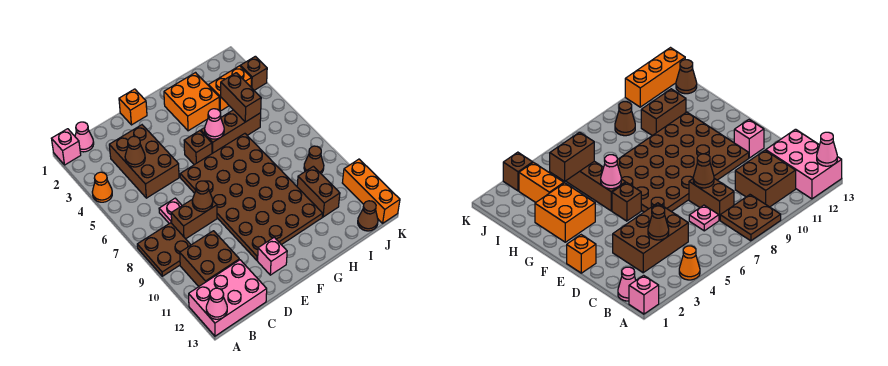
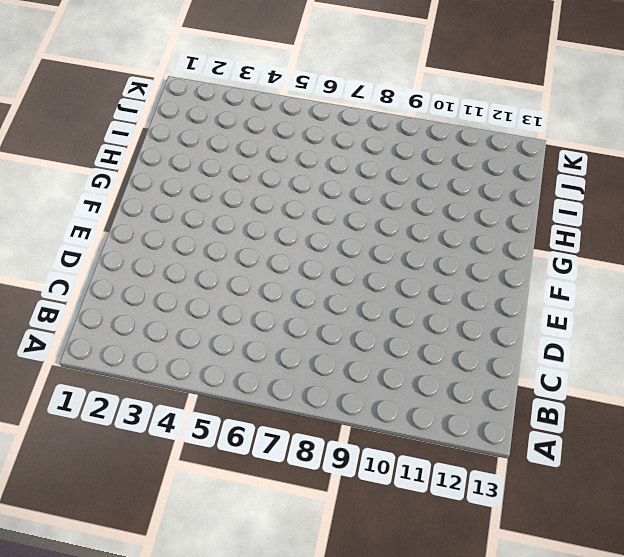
none -> pink 1x1 brick [52,129,81,165]
none -> orange 1x1 cone [92,172,112,202]
none -> brown 2x2 plate [137,223,191,276]

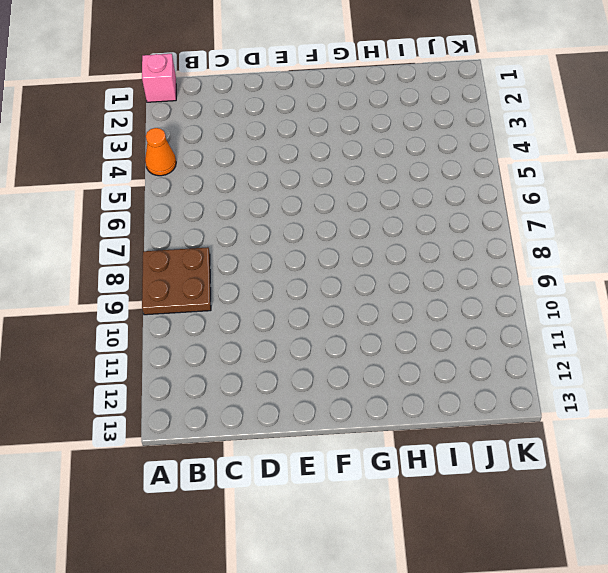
none -> pink 2x3 brick [189,260,267,336]
none -> pink 1x1 cone [75,122,94,152]
none -> brown 2x2 brick [180,231,239,287]

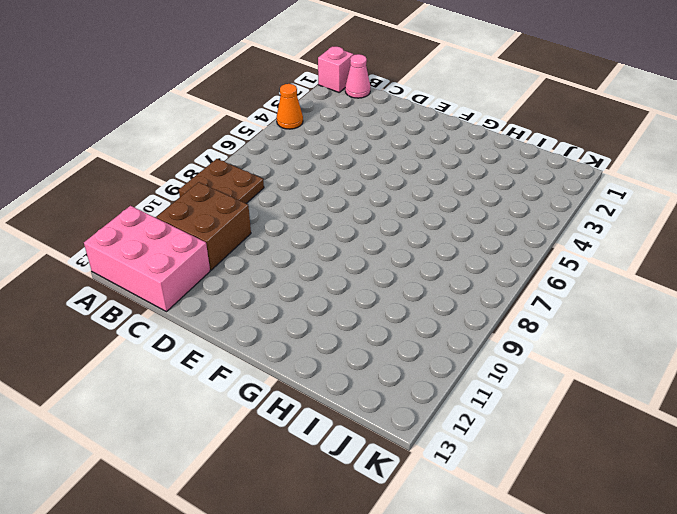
none -> brown 2x3 brick [109,125,179,198]
none -> pink 1x1 plate [159,198,182,224]
none -> brown 1x2 brick [171,199,217,239]

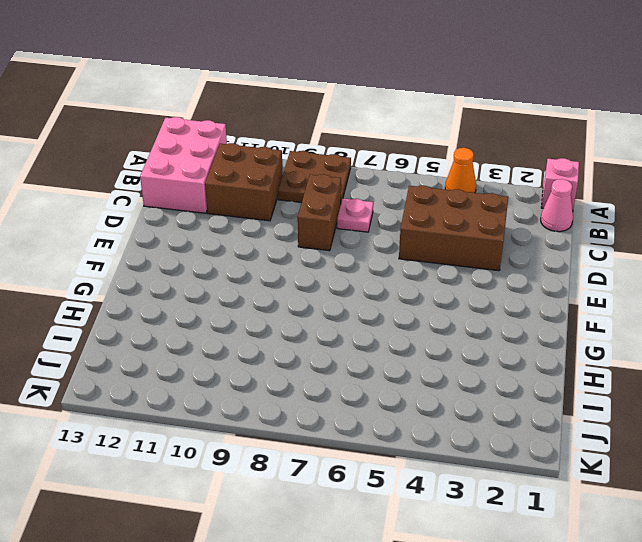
none -> orange 1x1 brick [119,89,147,125]
none -> brown 4x6 plate [180,134,323,261]
none -> pink 1x1 brick [258,237,287,275]

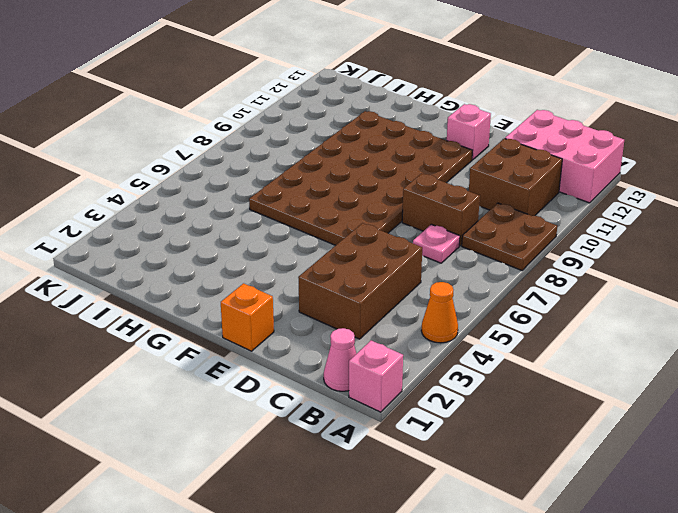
none -> brown 1x1 brick [184,131,212,165]
none -> orange 2x2 brick [164,73,219,131]
none -> brown 1x3 brick [201,110,261,153]

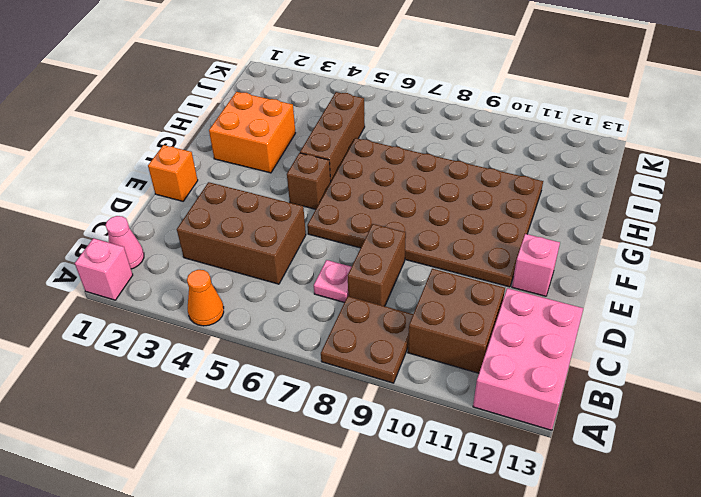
none -> orange 1x2 brick [208,66,251,111]
none -> brown 1x2 brick [297,166,340,217]
none -> brown 1x1 cone [304,146,324,173]

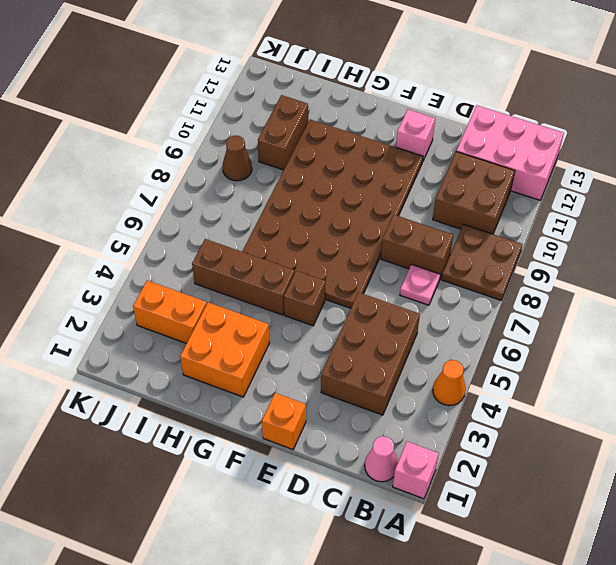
none -> brown 1x1 cone [358,201,378,231]
none -> brown 1x1 brick [240,56,267,90]
none -> orange 1x3 brick [342,159,400,223]

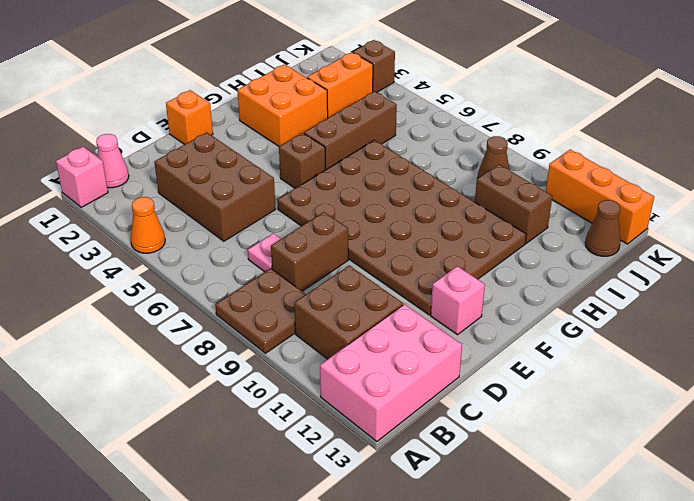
none -> pink 1x1 cone [206,288,227,319]
none -> brown 1x1 cone [125,136,145,167]
none -> brown 1x1 cone [192,181,213,212]

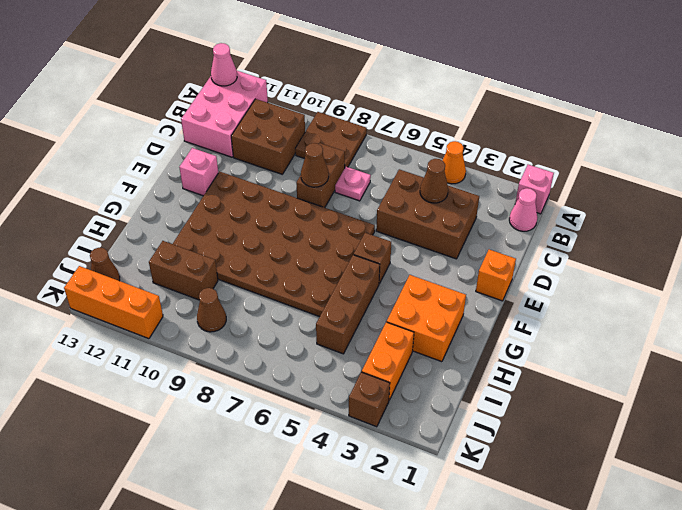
none -> pink 1x1 cone [205,109,224,139]
none -> brown 1x2 brick [220,73,261,122]

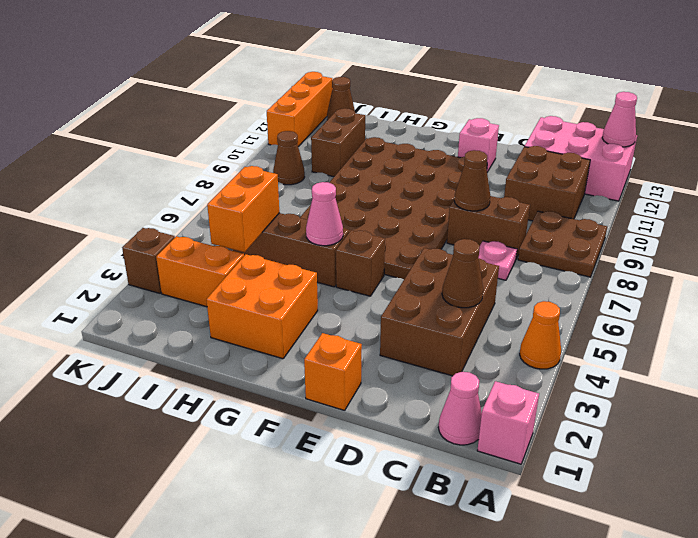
orange 1x2 brick [207,166,279,252] -> brown 1x2 brick [220,73,261,122]

